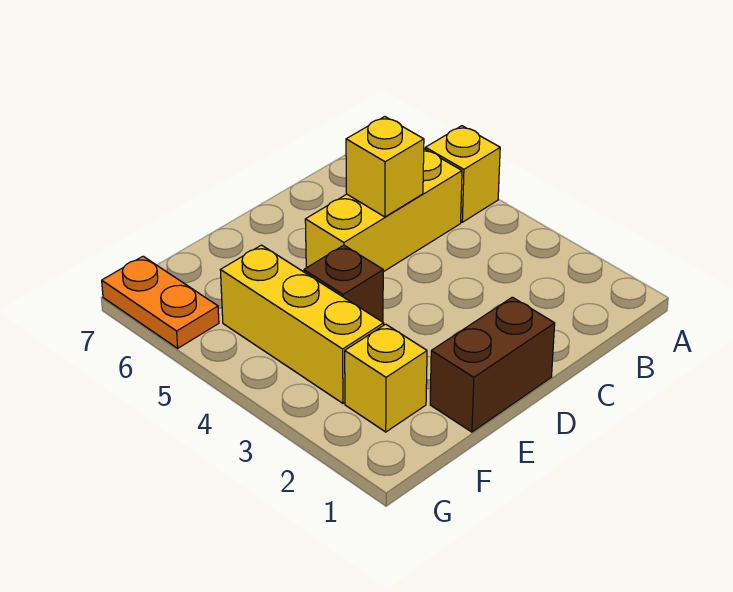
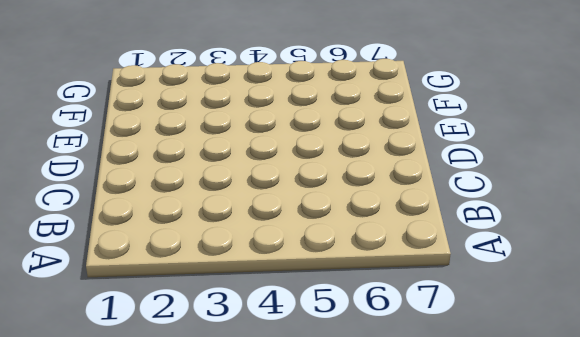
none -> yellow 1x1 brick [425,126,500,222]
none -> yellow 1x3 brick [305,149,462,272]

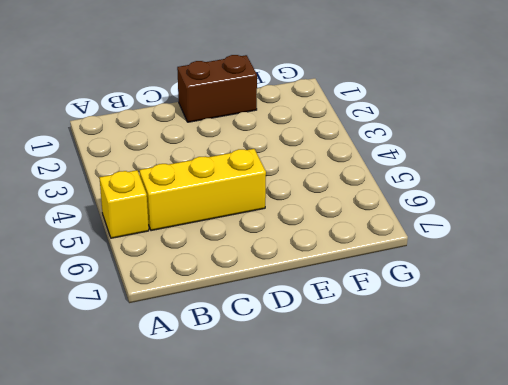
none -> brown 1x1 brick [304,245,383,322]
none -> yellow 1x1 brick [345,324,427,432]

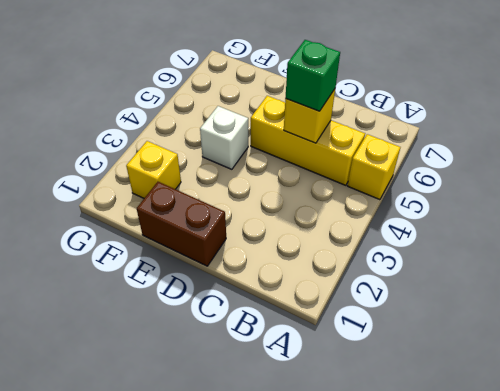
green 1x1 brick [286,40,340,111] -> none
white 1x1 brick [200,106,248,169] -> brown 1x1 brick [304,245,383,322]
none -> yellow 1x3 brick [220,245,384,403]
none -> orange 1x2 plate [102,256,219,348]

